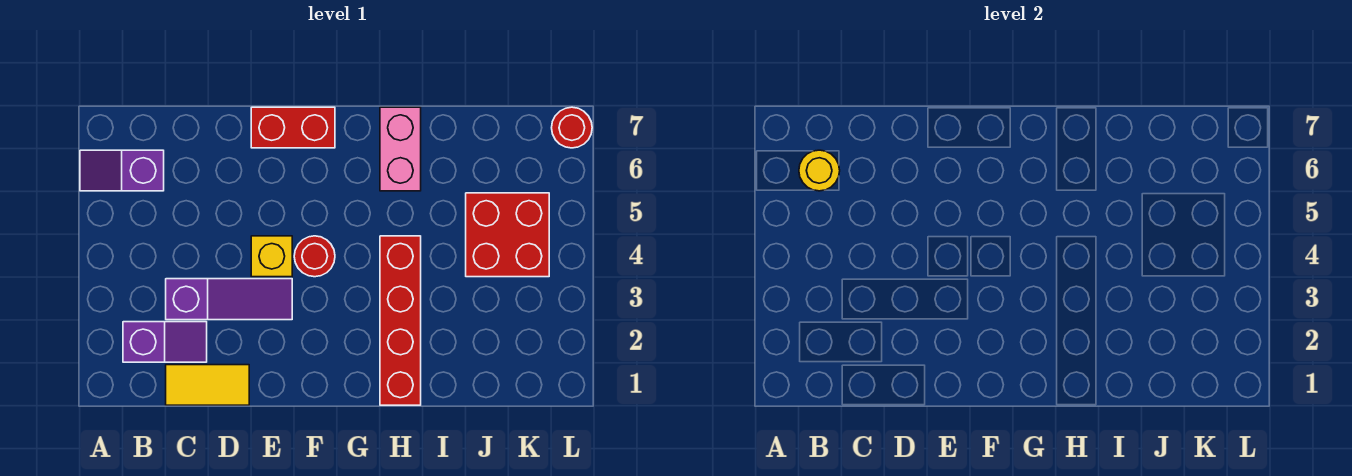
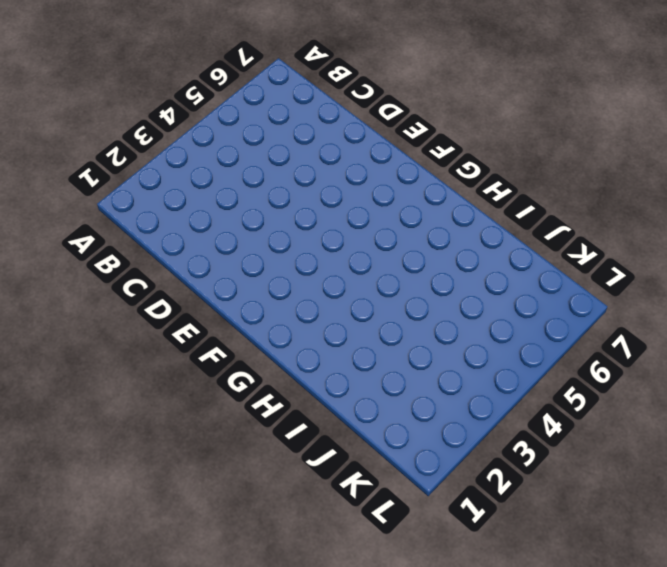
none -> purple 1x2 slope [80,150,164,191]
none -> purple 1x2 slope [123,322,207,362]
none -> yellow 1x2 tile [166,365,249,405]

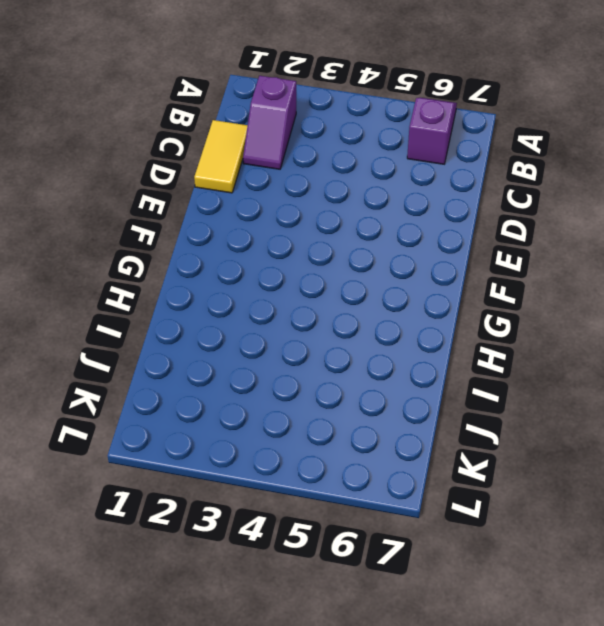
none -> purple 1x3 slope [166,279,292,320]
none -> yellow 1x1 brick [251,236,292,277]
none -> red 1x2 brick [251,107,335,148]

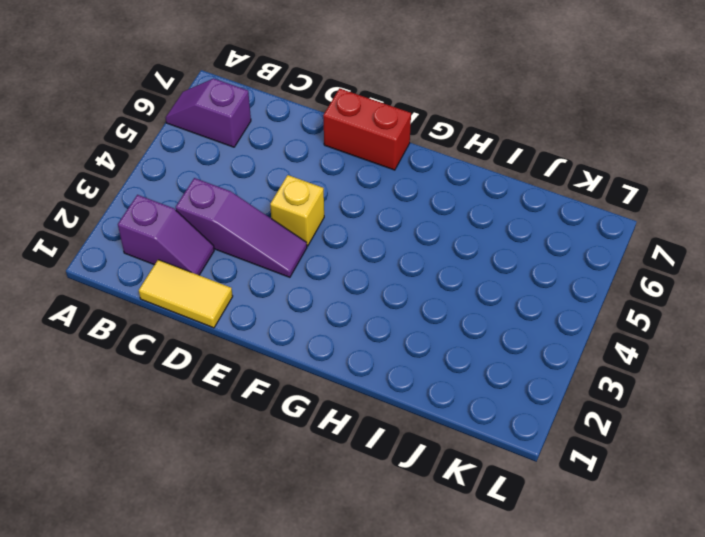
none -> red 1x1 round brick [294,236,335,277]
none -> red 1x4 brick [380,236,421,405]
none -> pink 1x2 brick [380,107,421,191]

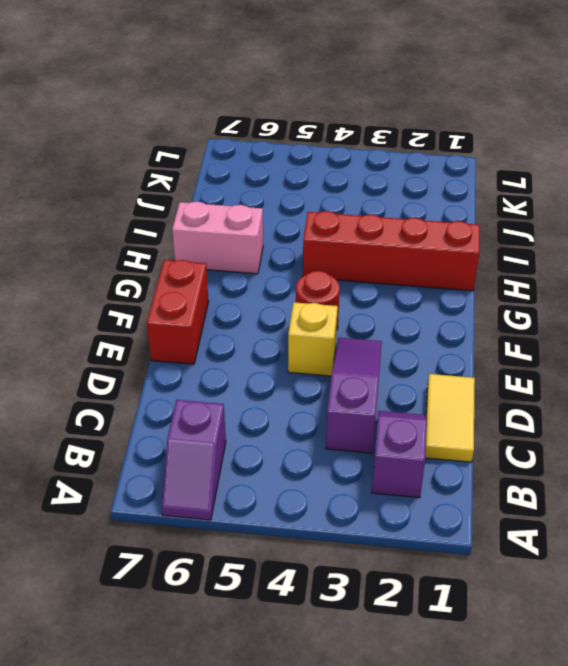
none -> red 2x2 brick [466,193,549,277]
none -> red 1x1 round brick [552,107,592,148]
none -> yellow 1x1 round brick [799,150,840,191]

